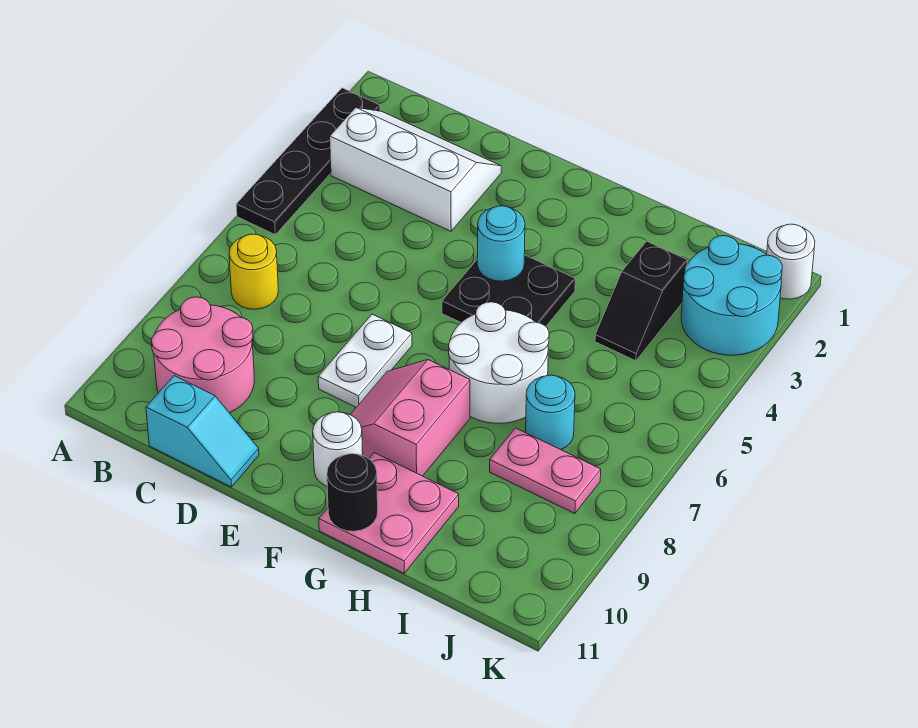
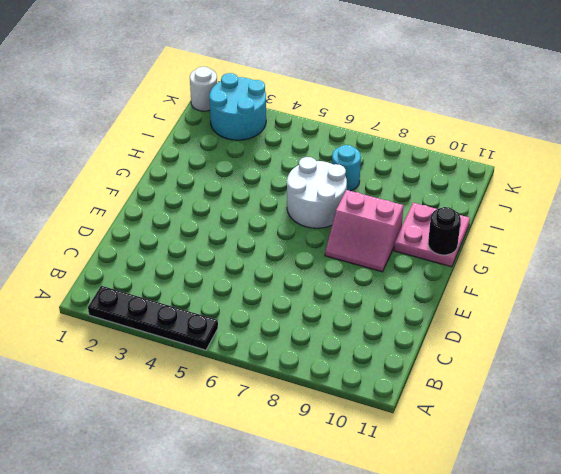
none -> white 2x3 slope [330,108,501,231]
none -> yellow 1x1 round brick [229,234,278,309]
none -> pink 2x2 round brick [151,297,254,413]

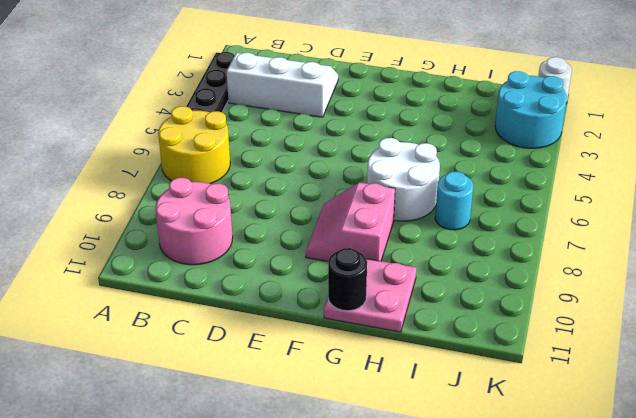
yellow 2x2 round brick [158,106,230,184] -> yellow 1x1 round brick [229,234,278,309]
none -> cyan 1x2 slope [146,376,259,487]
none -> white 1x2 plate [318,314,412,407]
none -> black 2x2 plate [442,255,575,326]

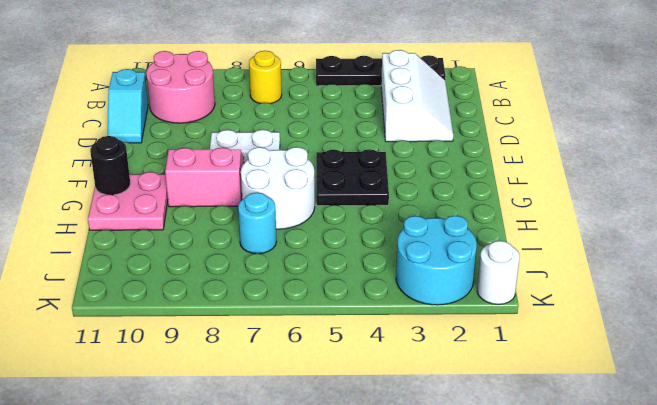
none -> white 1x1 round brick [313,412,363,486]
none -> black 1x2 slope [595,241,688,361]
none -> pink 1x2 plate [490,428,601,514]

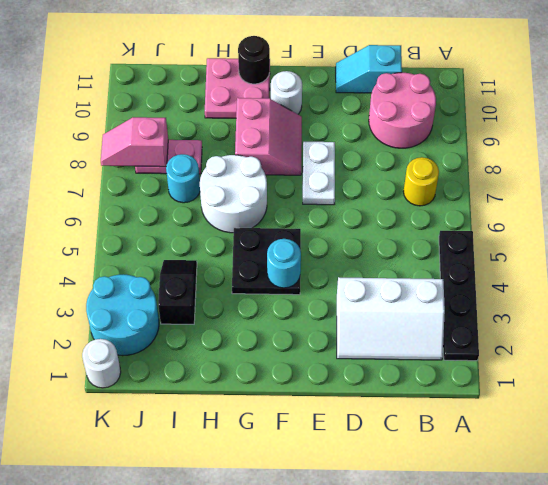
pink 1x2 slope [101,117,168,167] -> none

